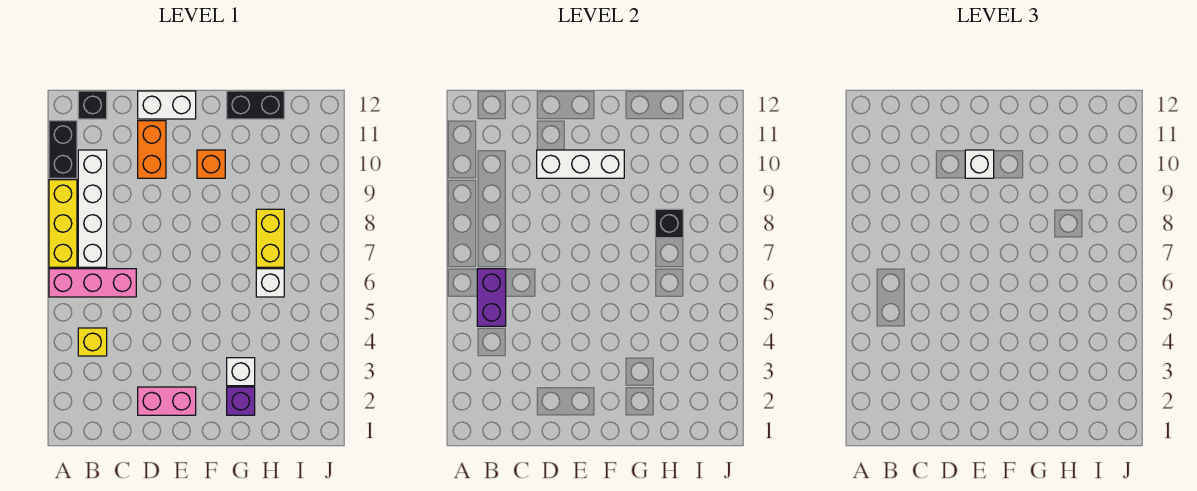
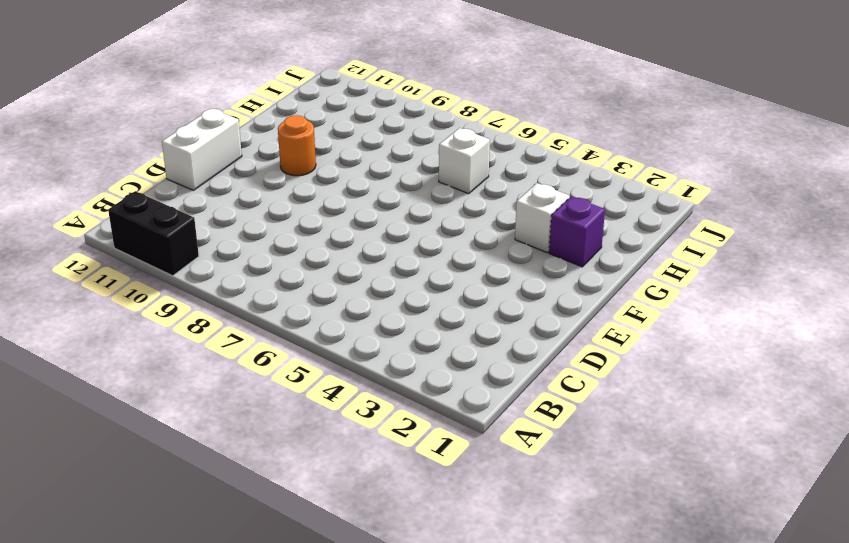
orange 1x1 round brick [278,115,316,176] -> orange 1x1 brick [197,150,225,178]
none -> pink 1x3 brick [49,269,136,297]
none -> yellow 1x3 brick [49,180,77,267]
none -> yellow 1x1 brick [78,328,107,356]

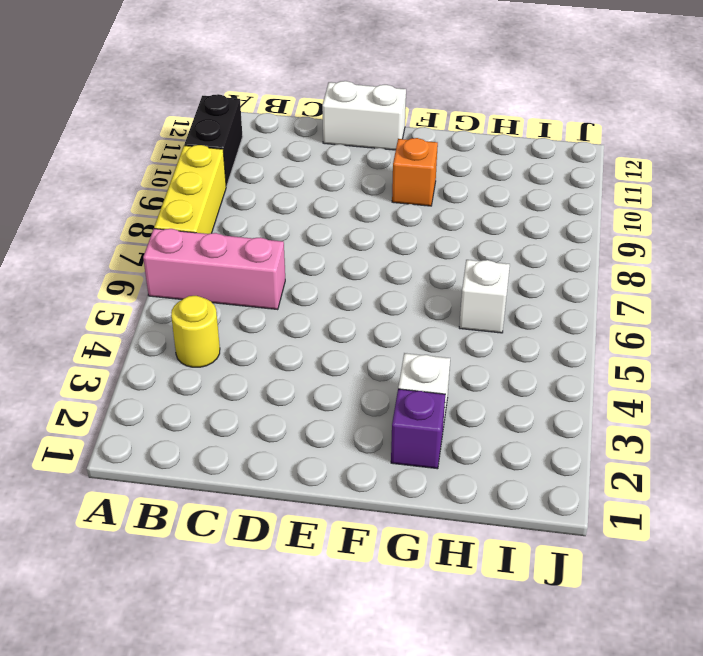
yellow 1x1 round brick [171,296,220,367] -> yellow 1x1 brick [78,328,107,356]
none -> white 1x4 brick [78,150,107,267]
none -> black 1x1 brick [78,91,107,119]
none -> pink 1x2 brick [138,387,196,415]

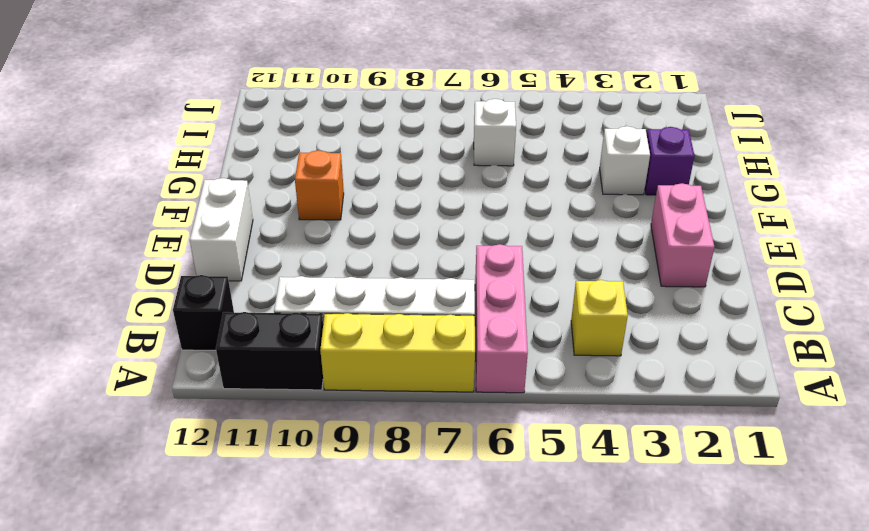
none -> orange 1x2 brick [138,121,166,178]
none -> black 1x2 brick [227,91,284,119]
none -> yellow 1x2 brick [256,209,284,267]

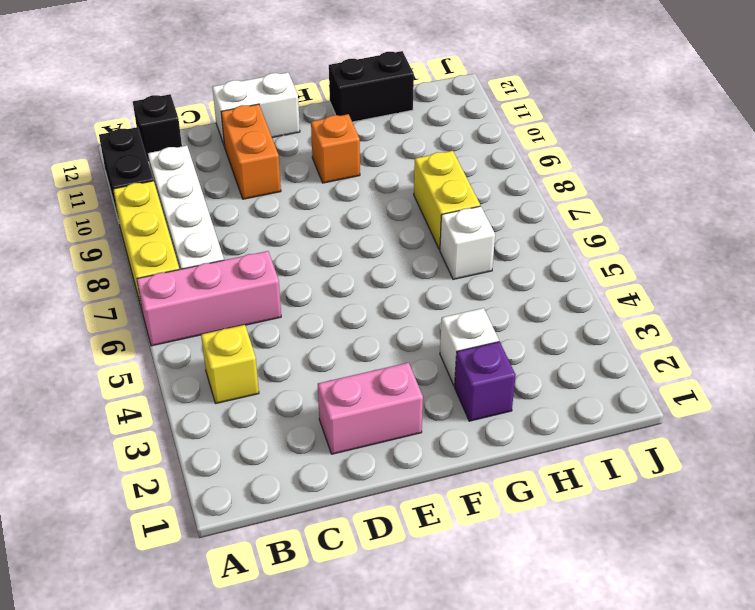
none -> purple 1x2 brick [477,269,506,326]
none -> white 1x3 brick [537,150,624,178]
none -> black 1x1 brick [655,209,683,238]

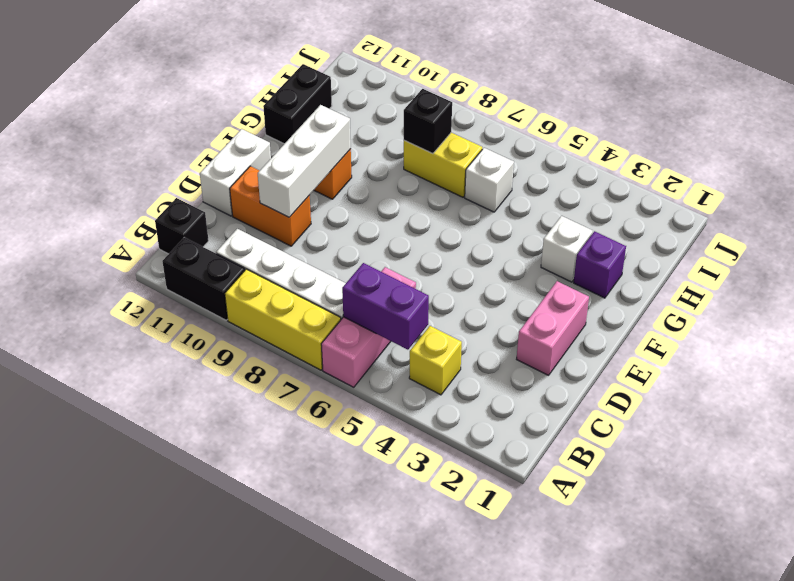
none -> white 1x1 brick [965,150,994,178]

